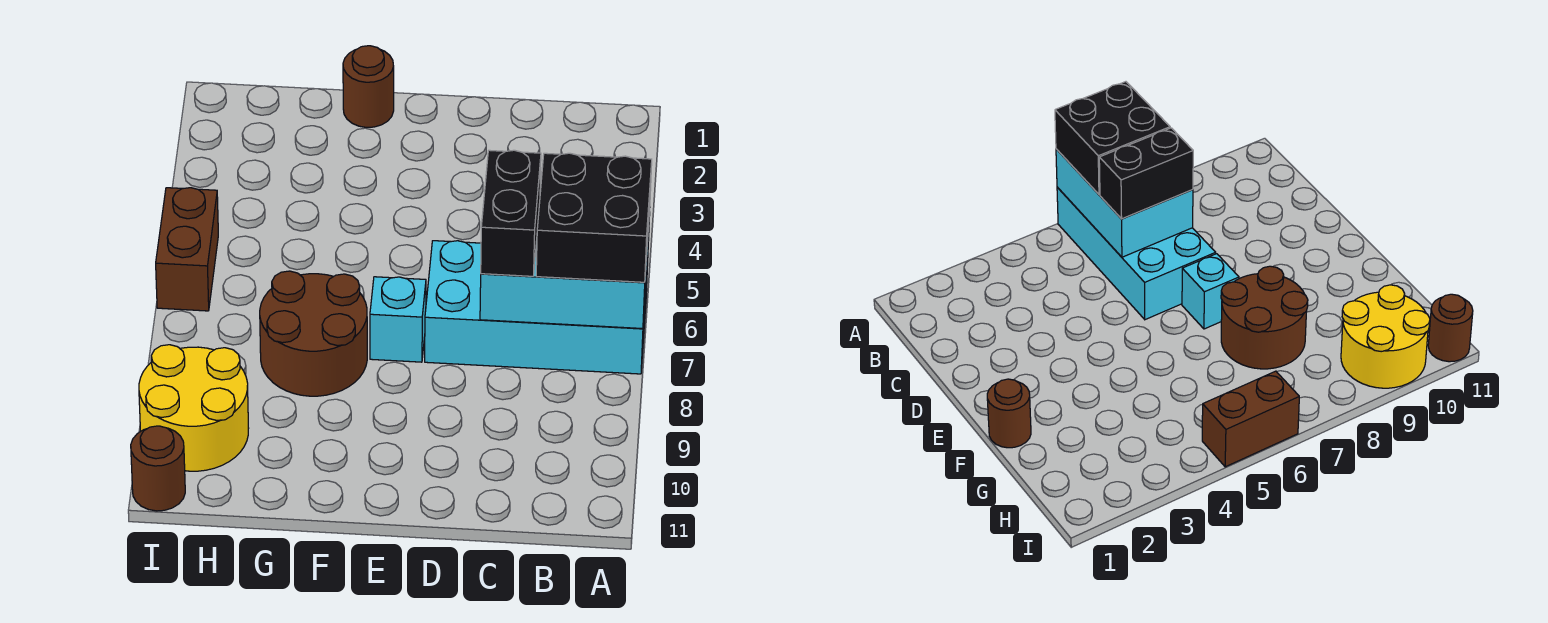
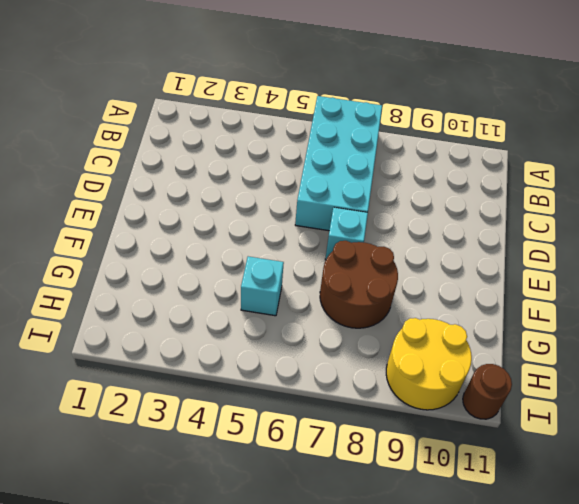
cyan 1x1 brick [241,256,284,316] -> none
none -> brown 1x1 round brick [343,46,394,127]
none -> brown 1x2 brick [156,188,218,311]

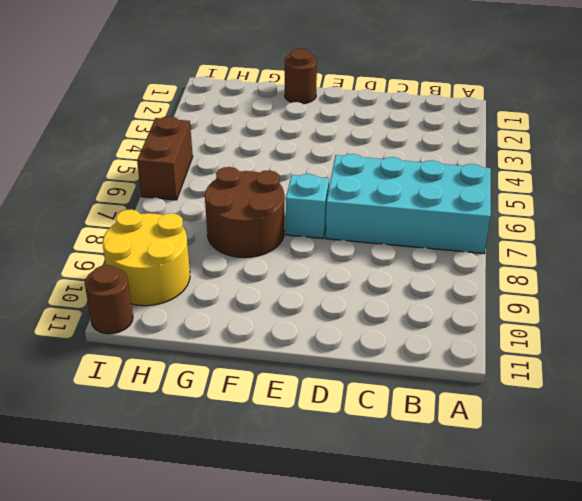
none -> cyan 2x3 brick [480,212,650,329]
none -> black 2x2 brick [536,153,652,282]

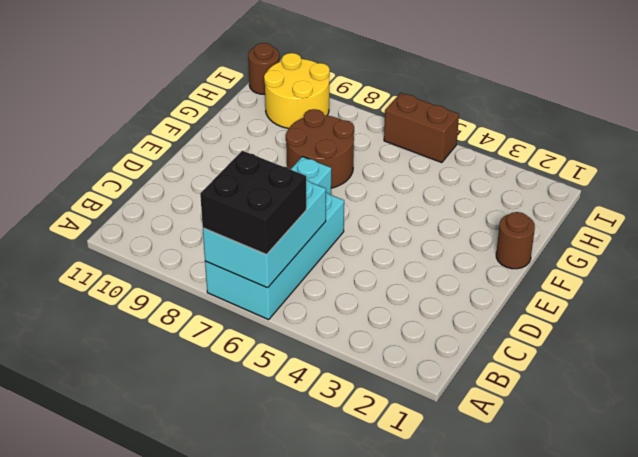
none -> black 1x2 brick [481,150,541,276]

